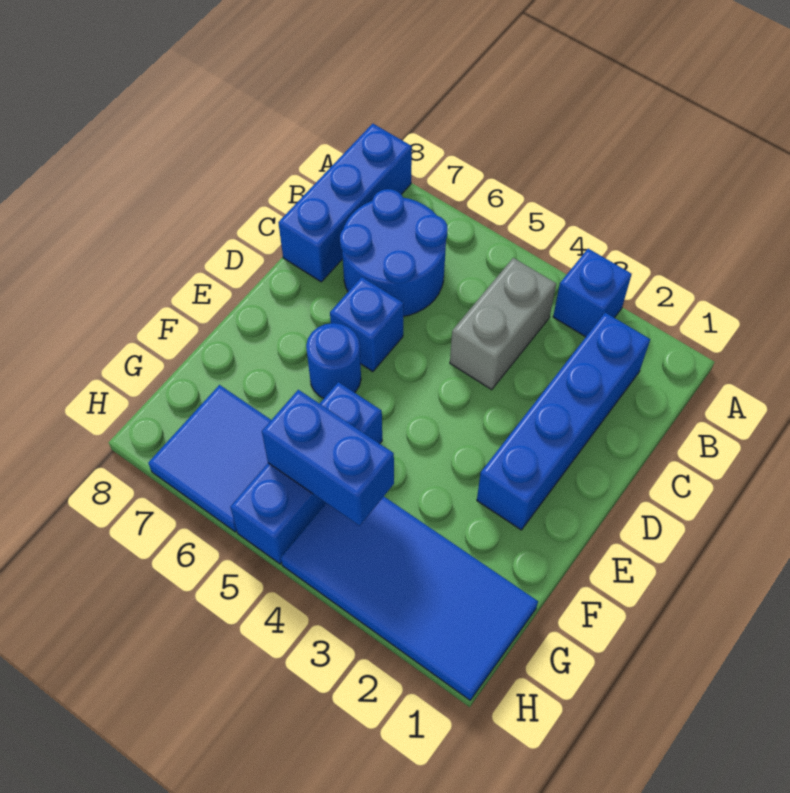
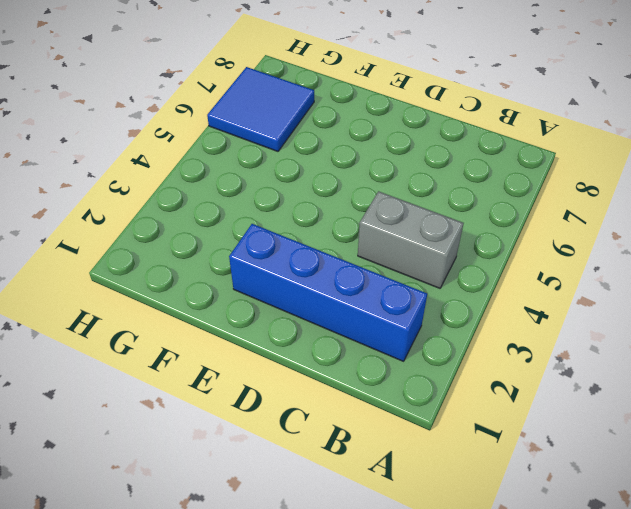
none -> blue 1x1 brick [553,249,632,337]
none -> blue 1x3 brick [278,124,412,282]

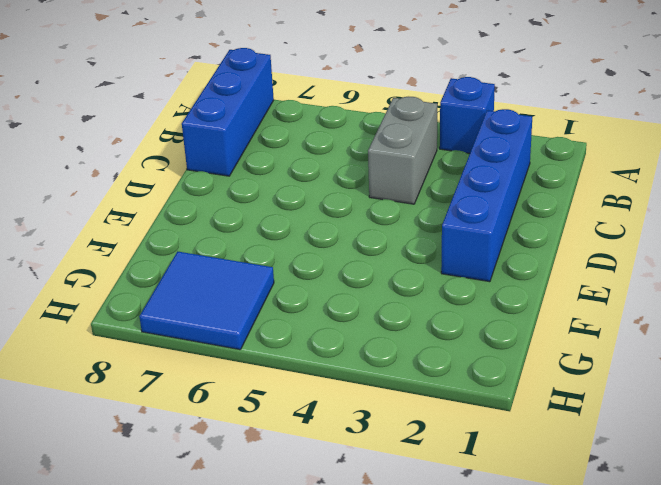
none -> blue 2x2 round brick [340,189,448,316]
none -> blue 1x1 brick [330,277,404,372]

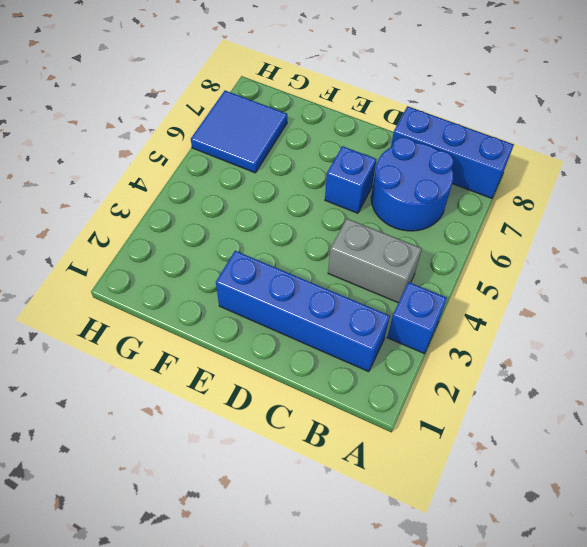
none -> blue 1x1 round brick [306,323,361,398]
none -> blue 1x3 brick [230,382,382,564]

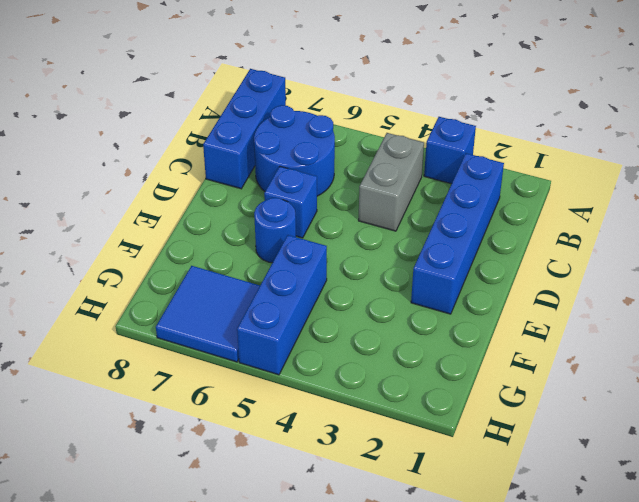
none -> blue 2x4 tile [281,497,538,700]
none -> blue 1x2 brick [262,390,394,526]

